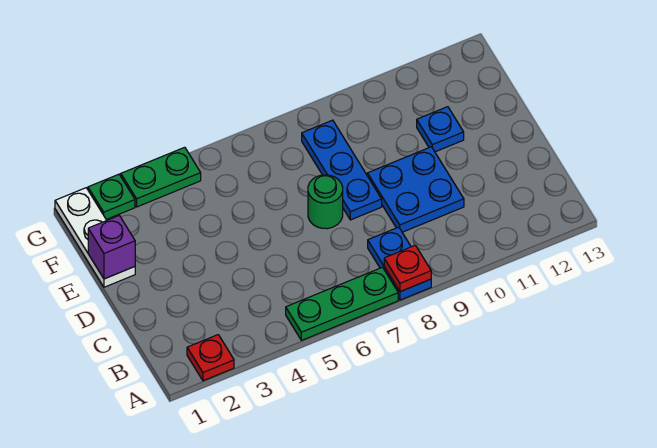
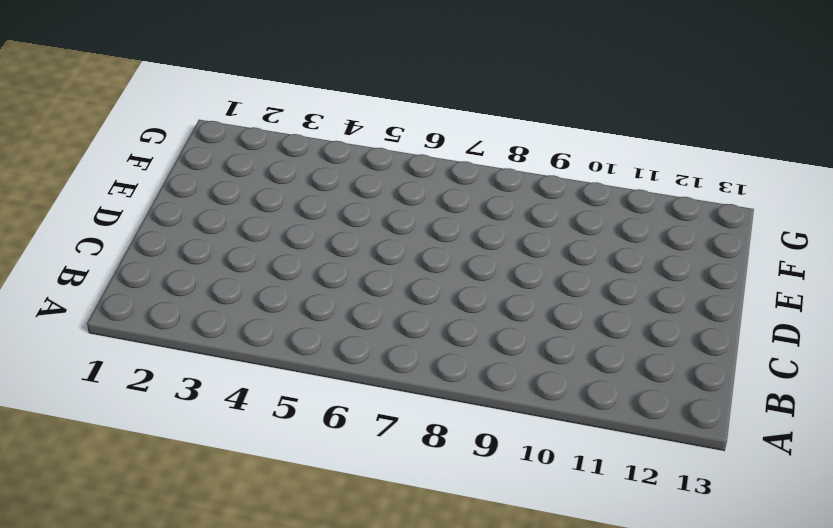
none -> red 1x1 plate [187,335,234,381]
none -> green 1x3 plate [286,267,398,340]
none -> blue 1x2 plate [368,227,431,300]

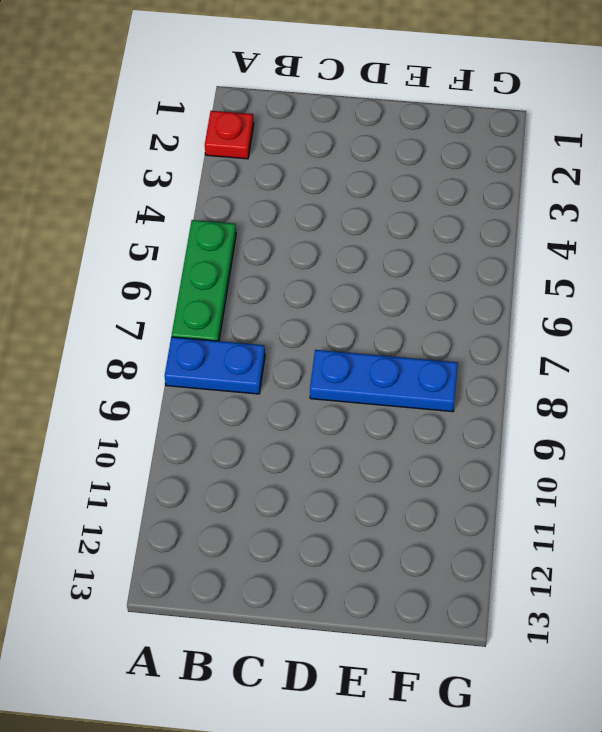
none -> blue 2x2 plate [367,147,464,232]
none -> green 1x1 round brick [308,175,343,229]
none -> white 1x3 plate [55,188,135,287]

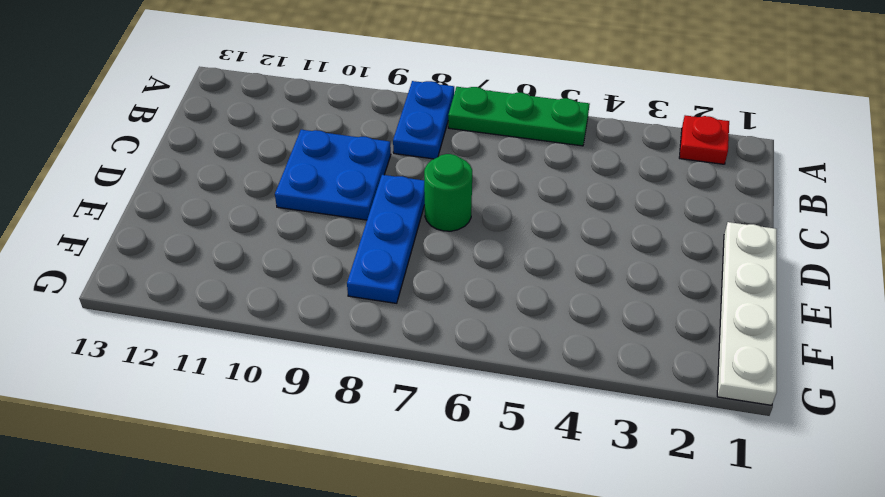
white 1x4 plate [717,222,777,405] -> white 1x3 plate [55,188,135,287]
none -> blue 1x1 plate [417,107,464,152]
none -> green 1x1 plate [88,174,135,219]
none -> green 1x2 plate [121,147,201,207]

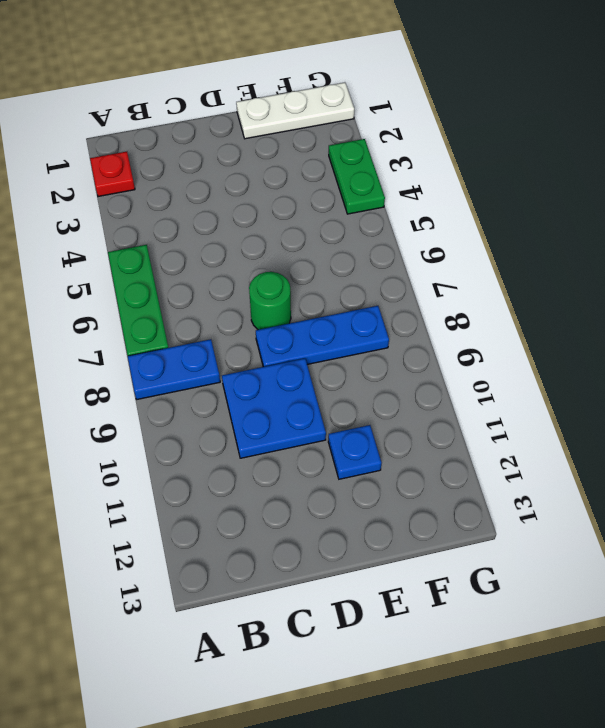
none -> green 1x1 plate [88,174,135,219]
none -> red 1x1 plate [384,245,431,292]
none -> purple 1x1 brick [88,216,135,279]

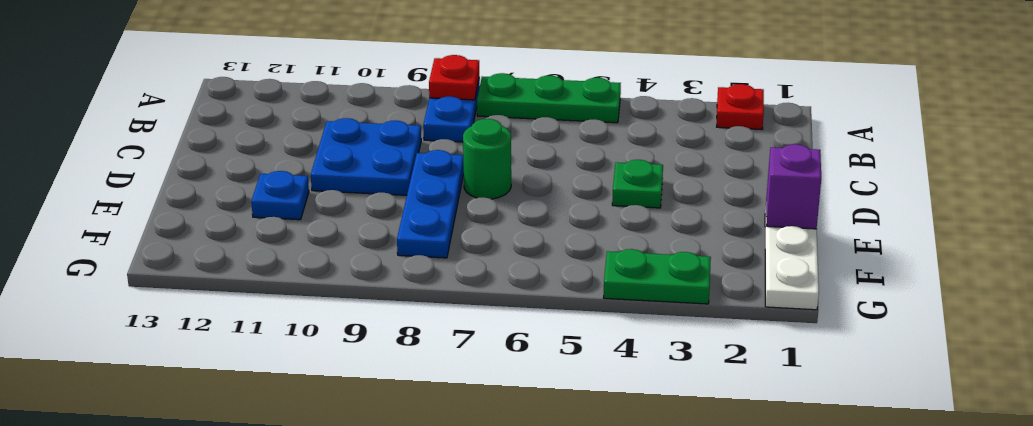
green 1x1 plate [612,160,663,208] -> green 1x1 plate moved to [88,174,135,219]

